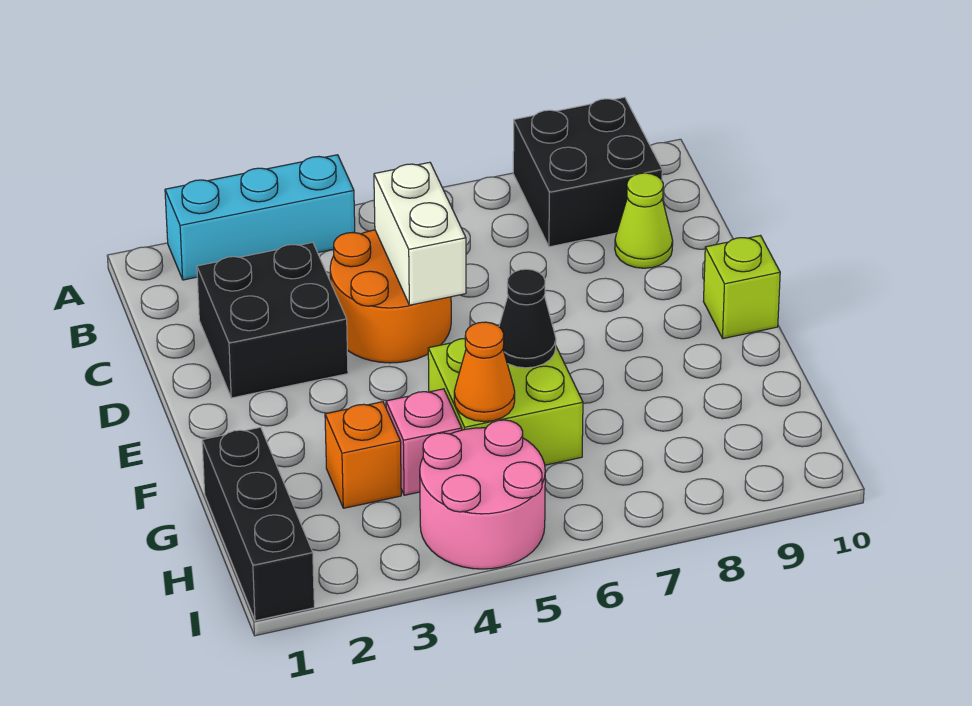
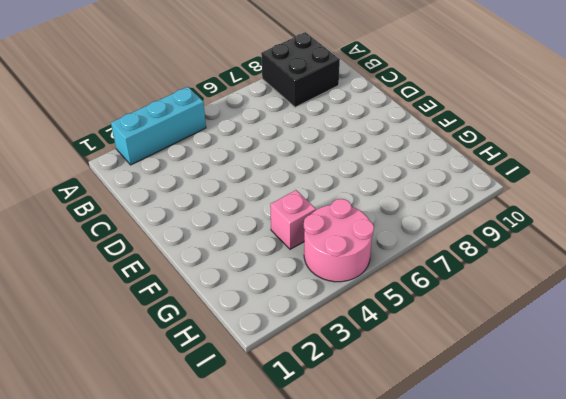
none -> black 2x2 brick [197,242,348,398]
none -> orange 2x2 round brick [330,230,451,363]
none -> lime 1x1 cone [615,173,673,268]

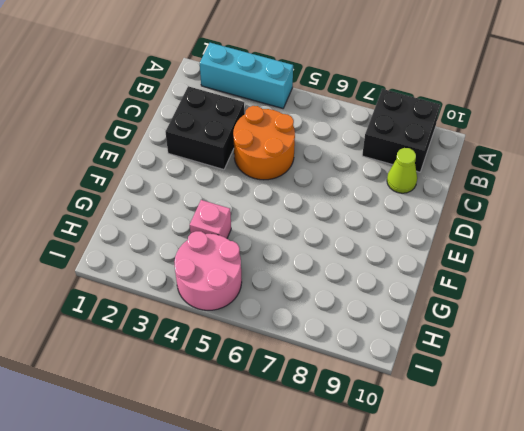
none -> lime 1x1 brick [703,236,780,339]
none -> lime 2x2 brick [428,339,583,465]
none -> black 1x3 brick [202,427,314,621]

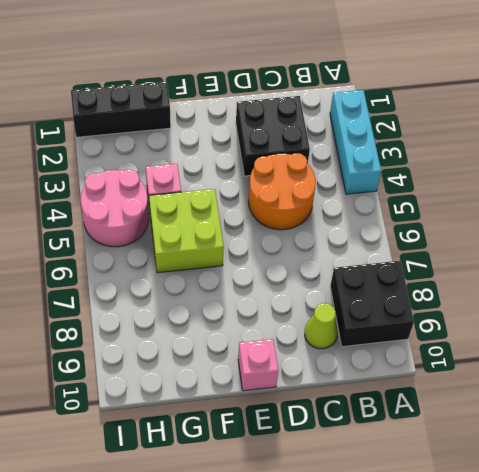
pink 1x1 brick [238,339,278,391] -> lime 1x1 brick [703,236,780,339]
none -> orange 1x1 brick [325,402,401,508]
none -> white 1x2 brick [374,162,466,305]
none -> black 1x1 cone [499,269,556,368]

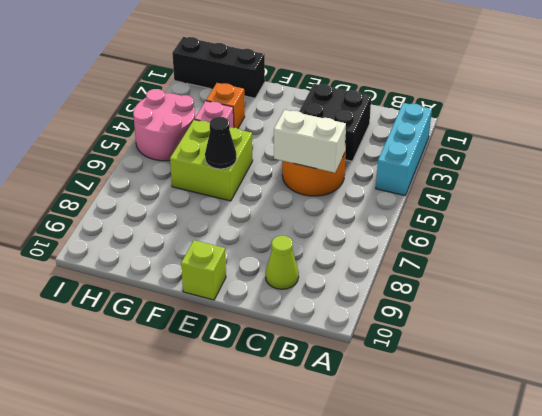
none -> black 2x2 brick [513,97,662,247]
none -> orange 1x1 cone [454,322,515,422]

